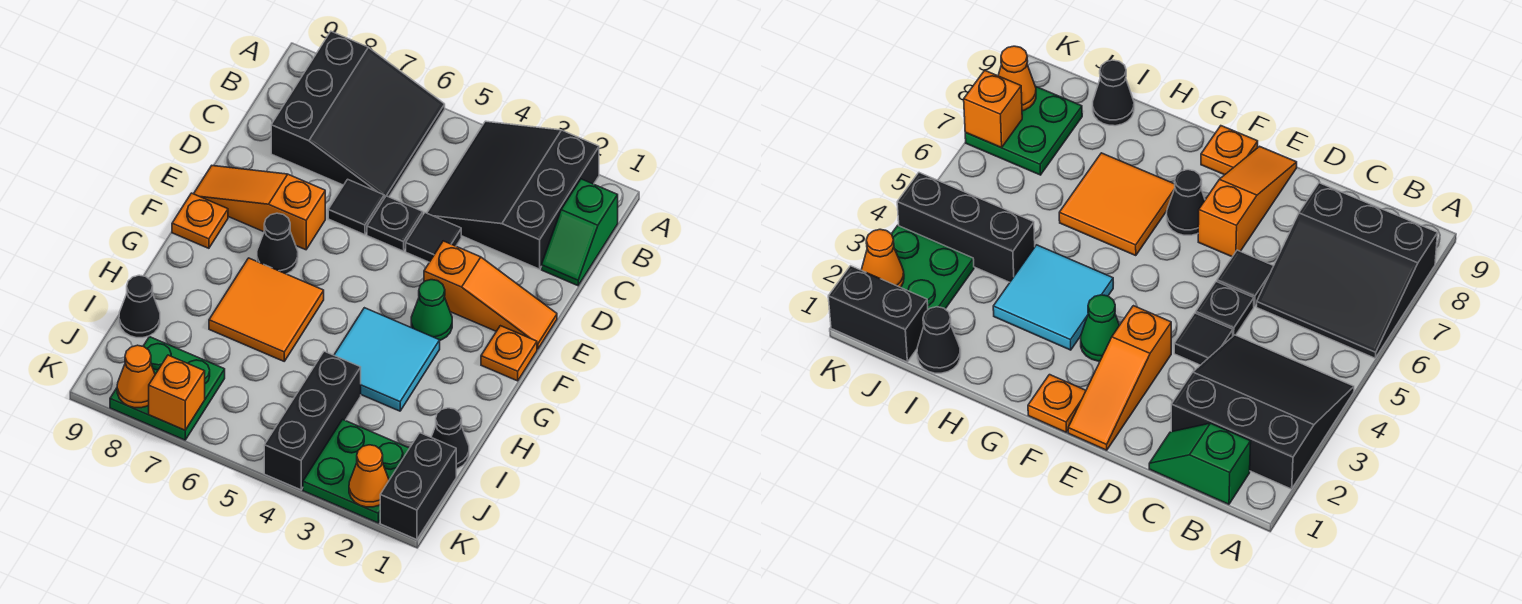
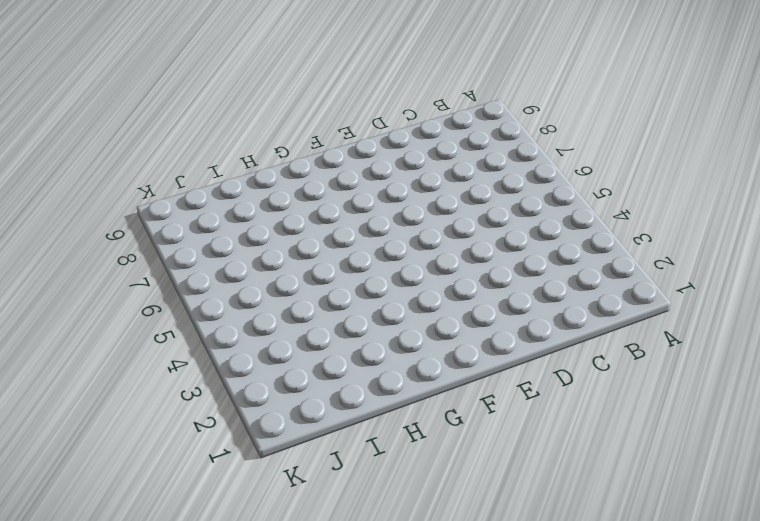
none -> black 3x3 slope [427,121,599,269]
none -> black 3x3 slope [271,31,445,198]
none -> green 1x2 slope [542,179,618,286]

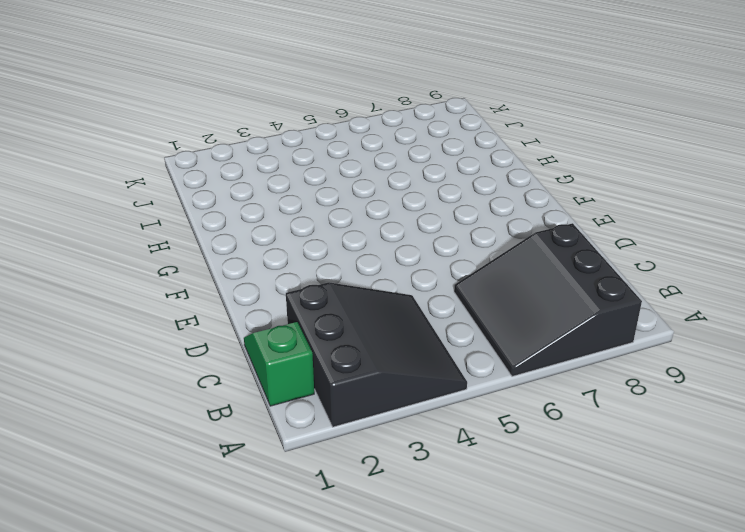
none -> black 1x1 tile [406,213,461,262]
none -> black 1x1 plate [367,196,423,251]
none -> black 1x1 tile [328,179,384,235]

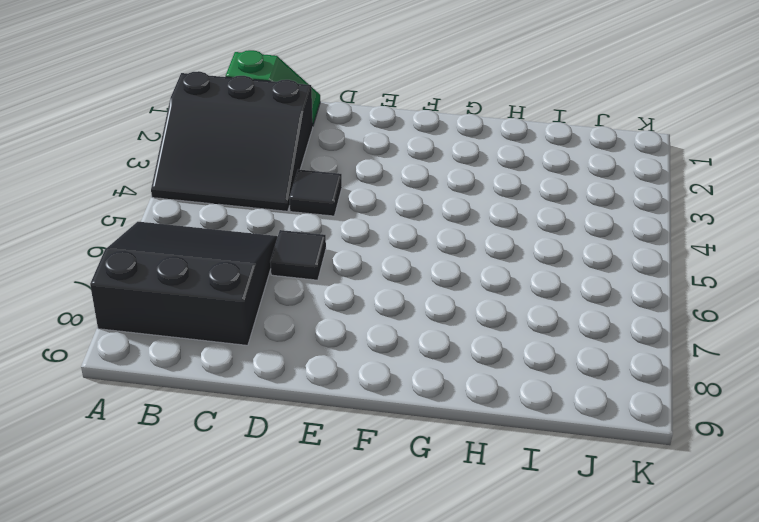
none -> black 1x1 plate [367,196,423,251]
none -> orange 1x3 slope [424,241,557,349]
none -> orange 1x3 slope [194,166,325,250]

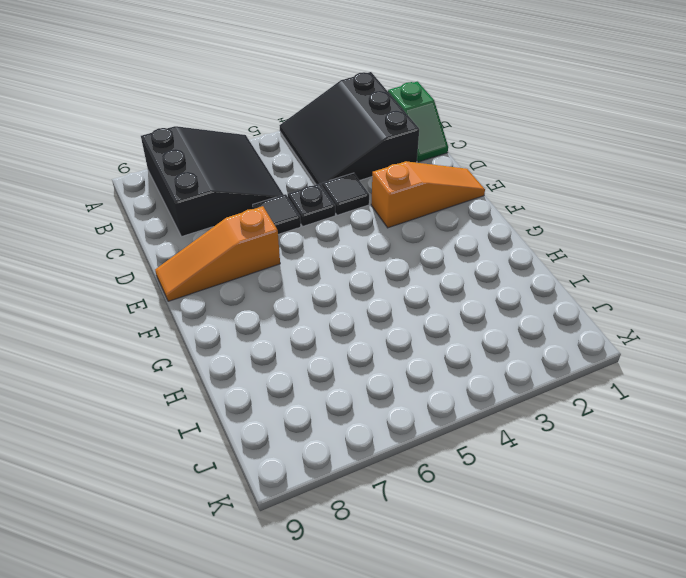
none -> orange 1x1 plate [481,326,537,381]
none -> green 1x1 cone [411,280,452,340]
none -> black 1x1 cone [257,213,298,274]

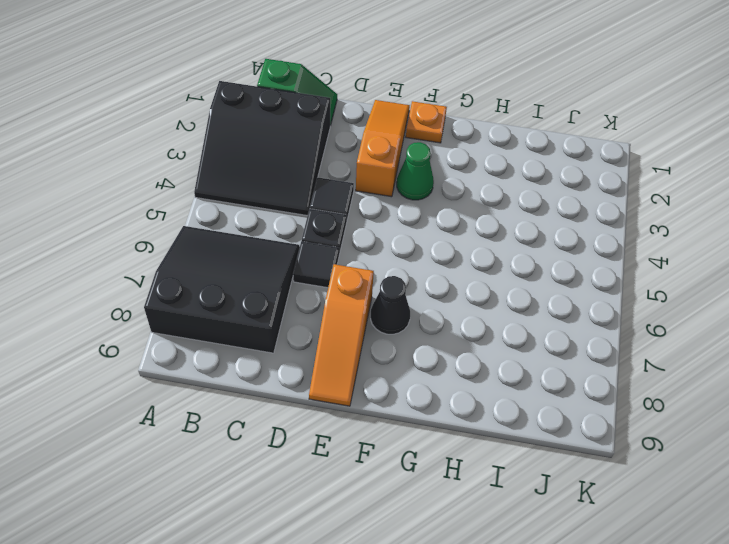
none -> orange 1x1 plate [172,193,228,248]
none -> cyan 2x2 tile [334,308,440,411]
none -> orange 2x2 tile [209,258,324,361]

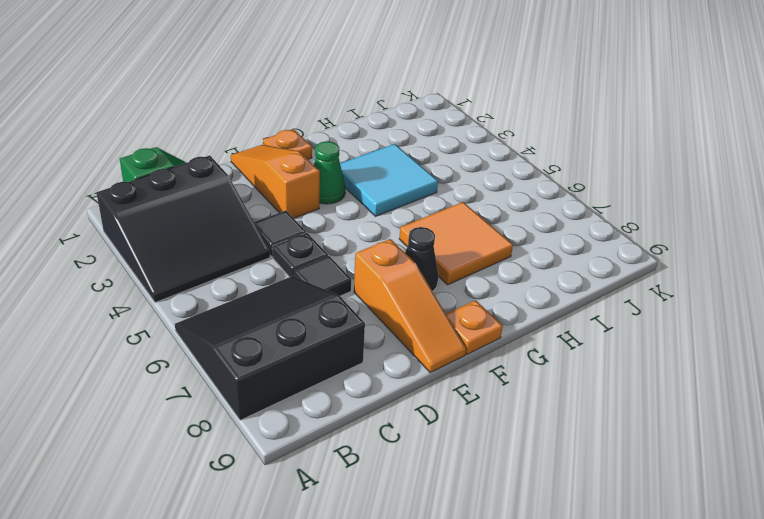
none -> black 1x1 cone [431,408,469,469]
none -> black 1x3 brick [264,351,361,490]
none -> black 1x1 cone [119,275,160,338]

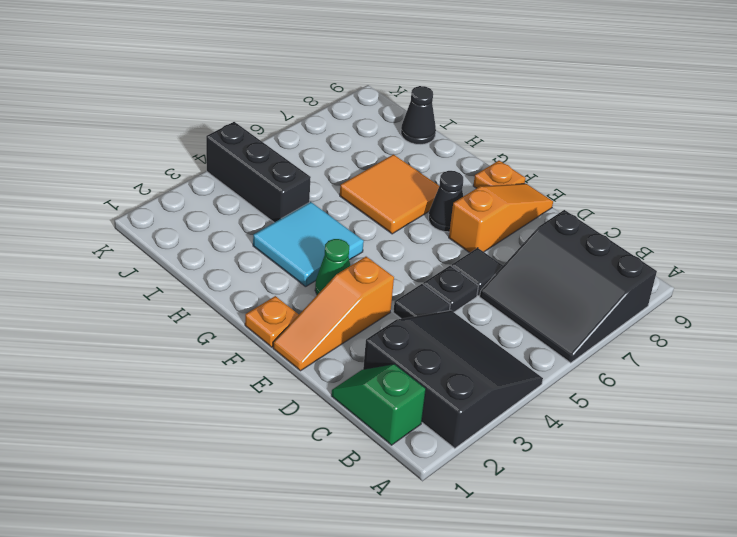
none -> black 1x1 cone [431,408,469,469]
none -> black 1x2 brick [380,433,456,540]
none -> green 2x2 plate [303,419,409,523]

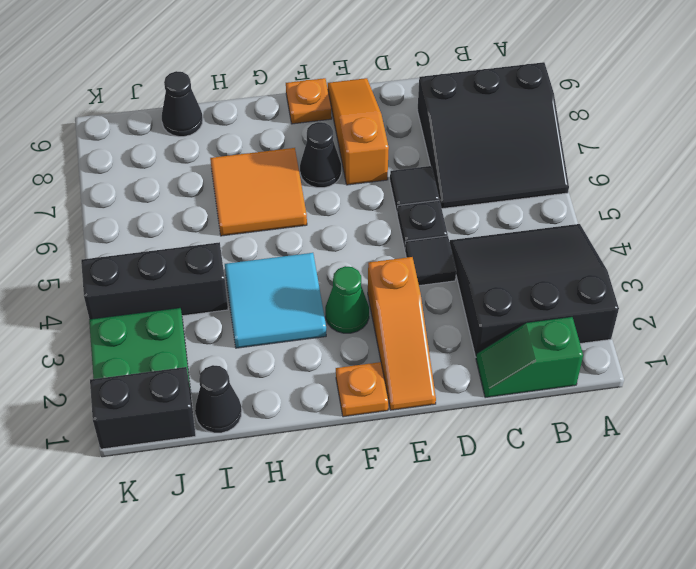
none -> green 2x2 plate [110,337,225,440]
none -> orange 1x1 cone [349,445,389,507]
none -> orange 1x1 brick [149,355,205,430]

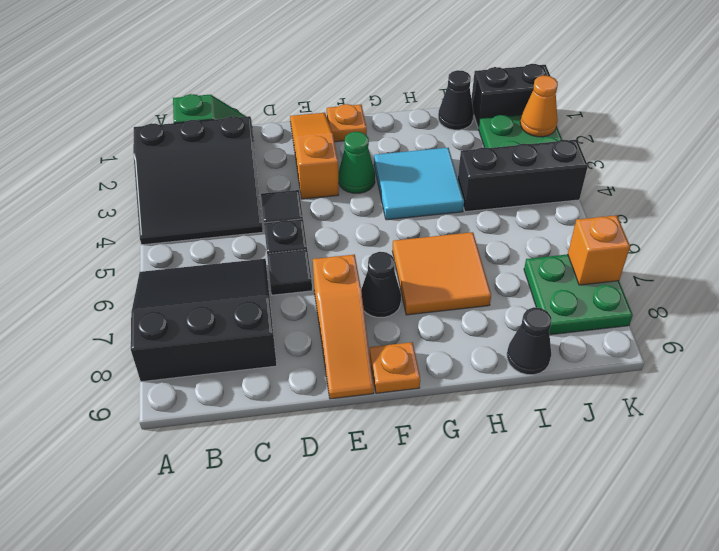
none -> orange 1x1 cone [117,345,155,408]

